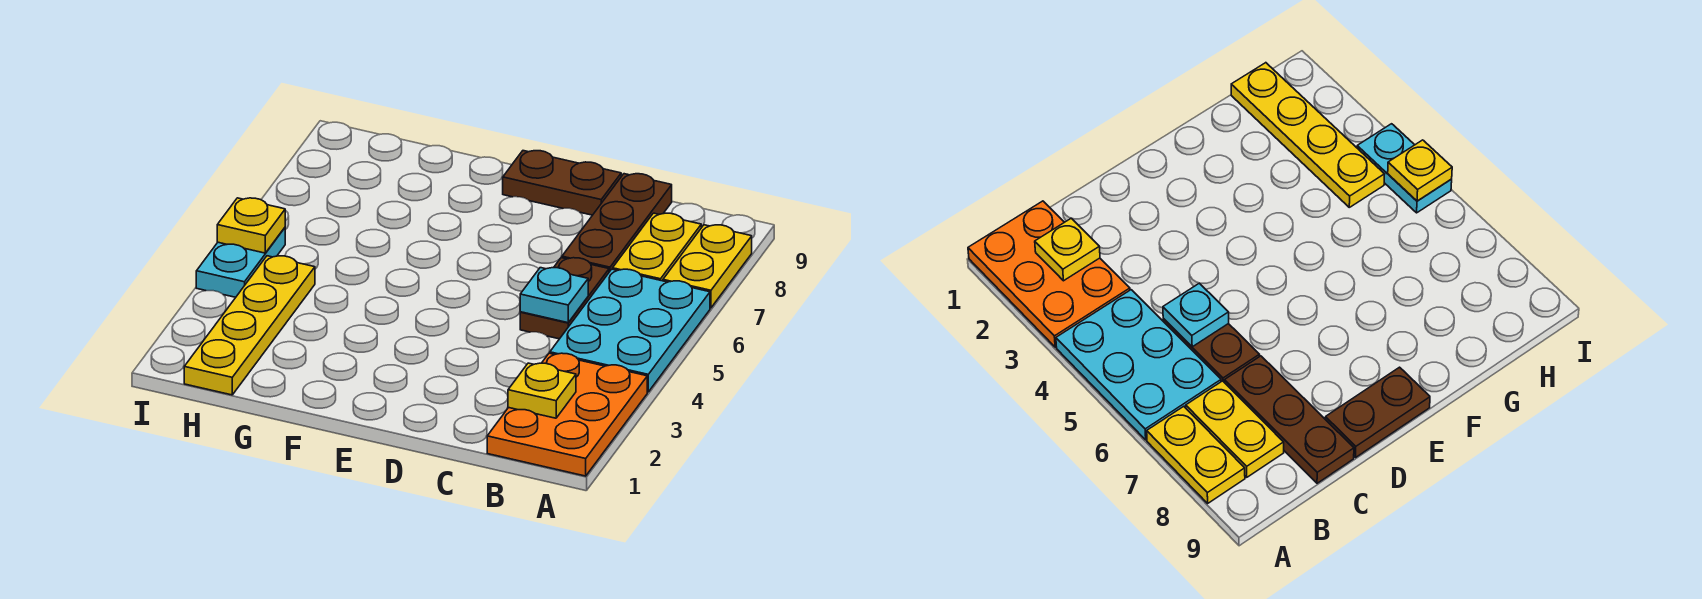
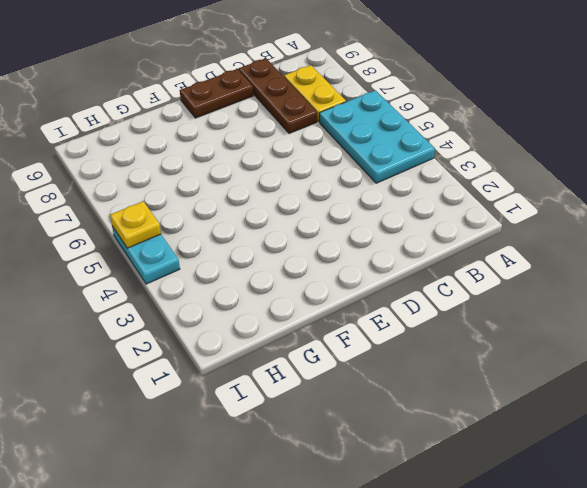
none -> orange 2x3 plate [487,353,647,476]
none -> yellow 1x2 plate [663,225,752,308]
none -> brown 1x2 plate [520,258,609,339]

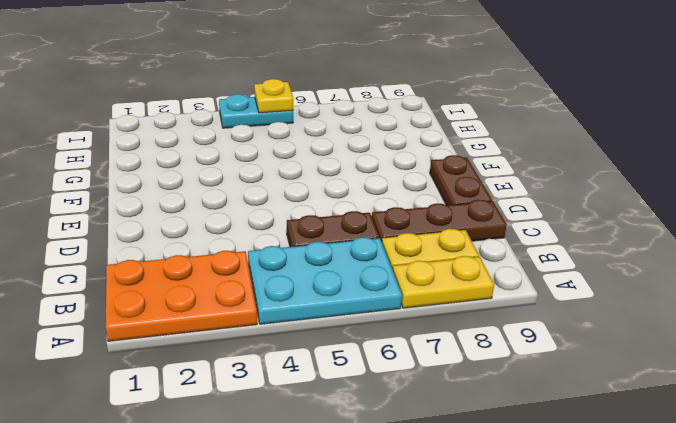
none -> yellow 1x4 plate [184,256,315,395]
none -> yellow 1x1 plate [508,363,576,418]
none -> cyan 1x1 plate [520,268,588,323]

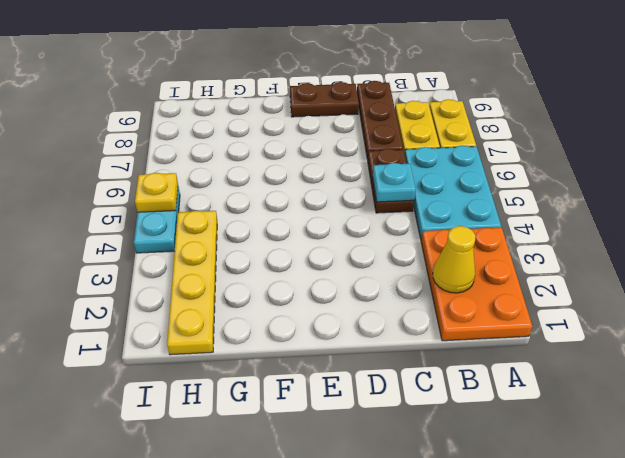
yellow 1x1 cone [433,226,476,293] -> yellow 1x1 plate [508,363,576,418]

